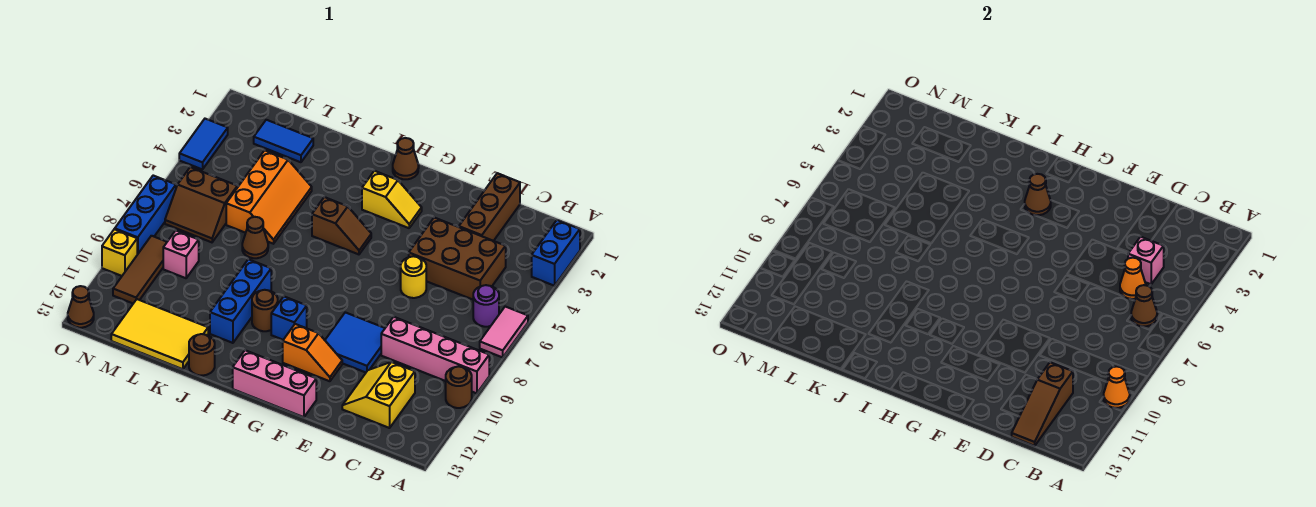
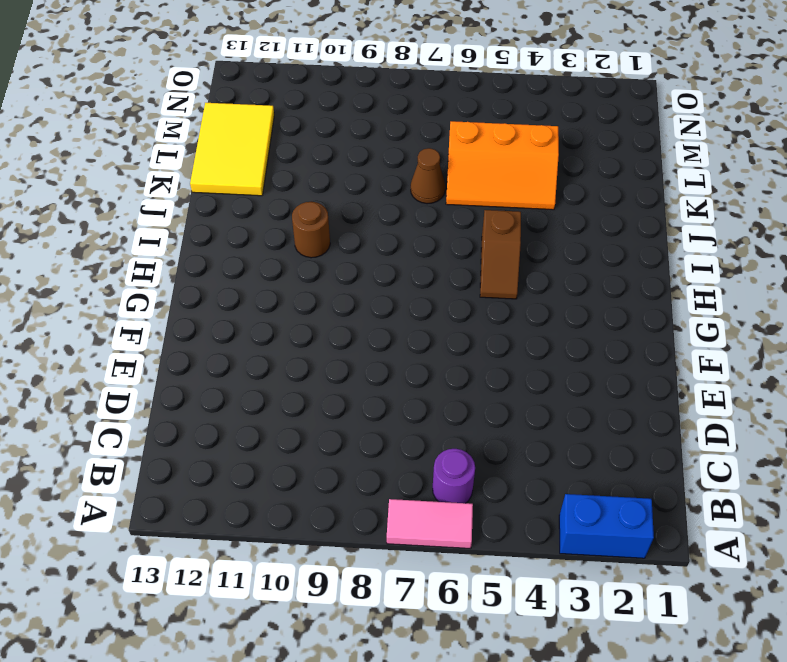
none -> pink 1x4 brick [381,317,489,393]
none -> brown 1x1 round brick [446,366,472,408]
none -> brown 2x3 brick [409,218,506,300]
none -> yellow 2x2 slope [342,362,415,428]

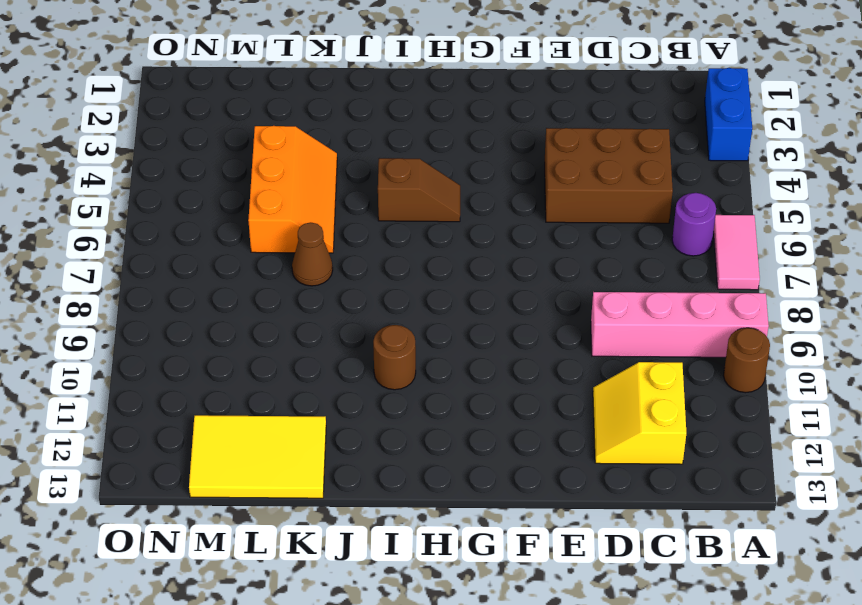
none -> brown 1x3 brick [459,173,520,241]
none -> yellow 1x1 round brick [401,256,426,298]
none -> blue 2x2 tile [325,312,385,373]
none -> orange 1x2 slope [283,324,342,381]

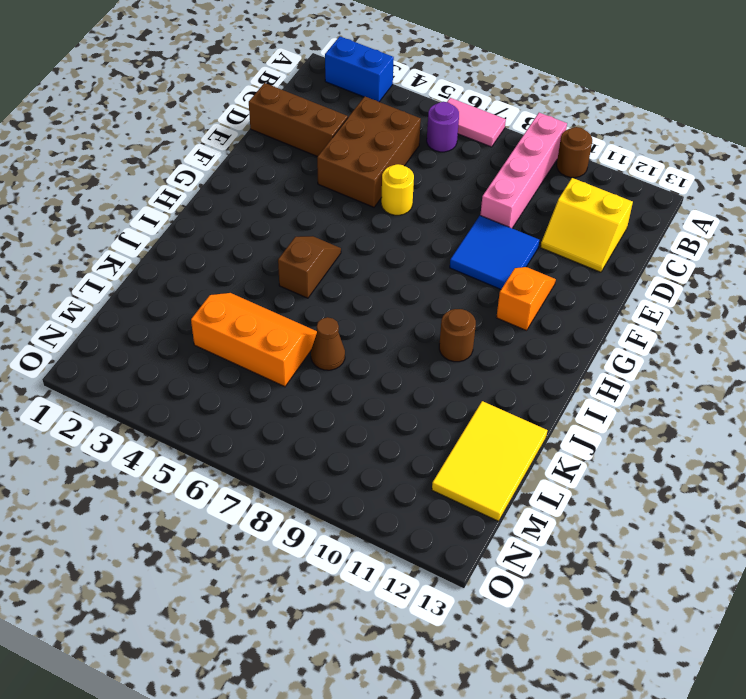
none -> pink 1x3 brick [233,350,316,417]
none -> yellow 1x2 slope [362,171,422,228]
none -> brown 1x1 cone [393,138,419,179]
none -> blue 1x1 brick [271,297,307,340]

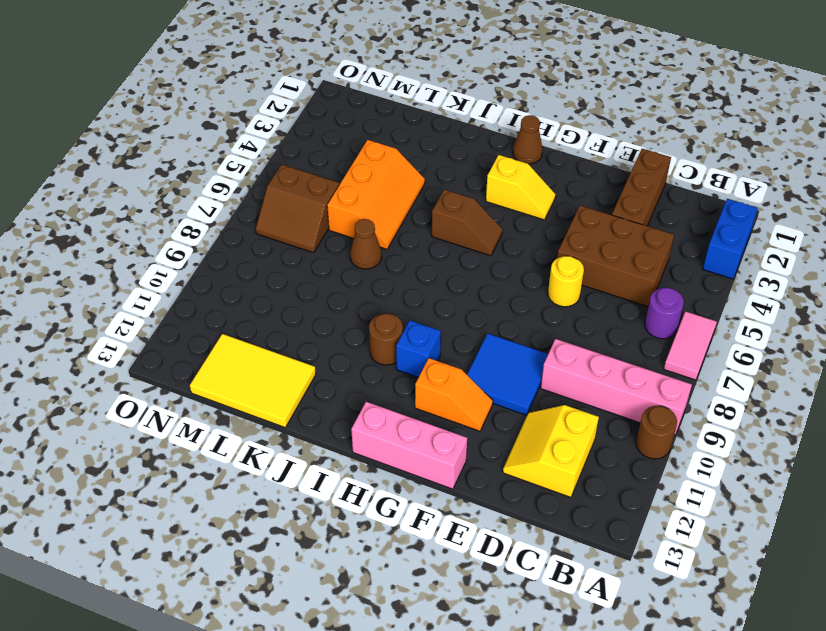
none -> blue 1x3 brick [210,259,271,343]
none -> brown 1x1 round brick [189,334,215,376]
none -> blue 1x2 tile [254,120,313,162]
none -> pink 1x1 brick [163,231,199,278]

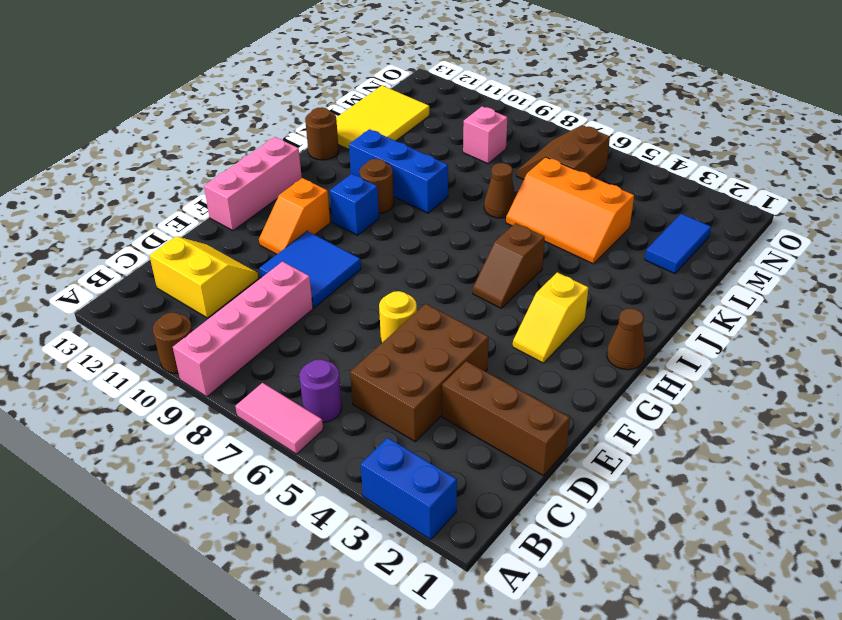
none -> brown 1x3 tile [113,236,167,303]
none -> blue 1x2 tile [179,119,228,169]
none -> blue 1x3 brick [115,176,176,255]
none -> yellow 1x1 brick [102,229,137,276]

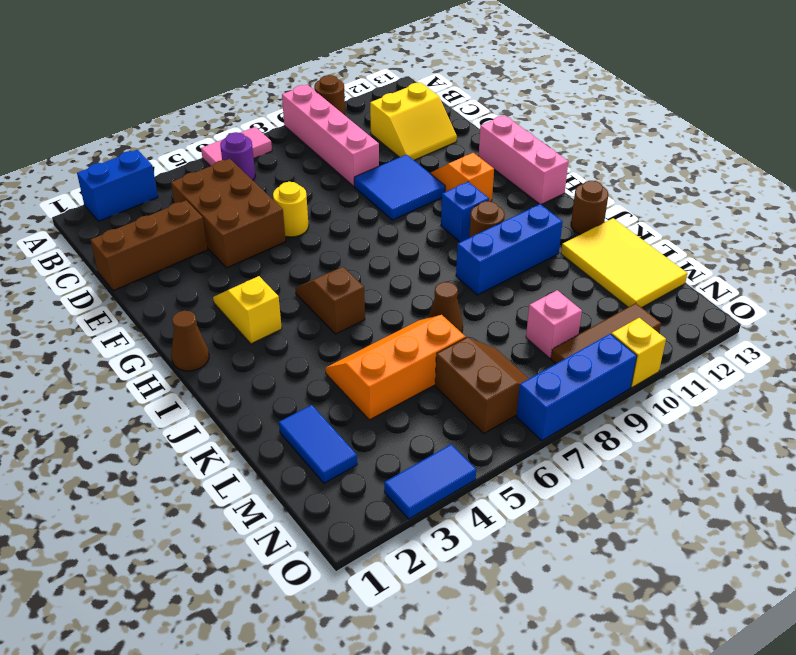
none -> brown 1x1 cone [68,286,94,328]
none -> orange 1x1 cone [1104,366,1130,408]
none -> brown 1x1 cone [1131,285,1157,326]
none -> pink 1x1 brick [1128,237,1164,284]

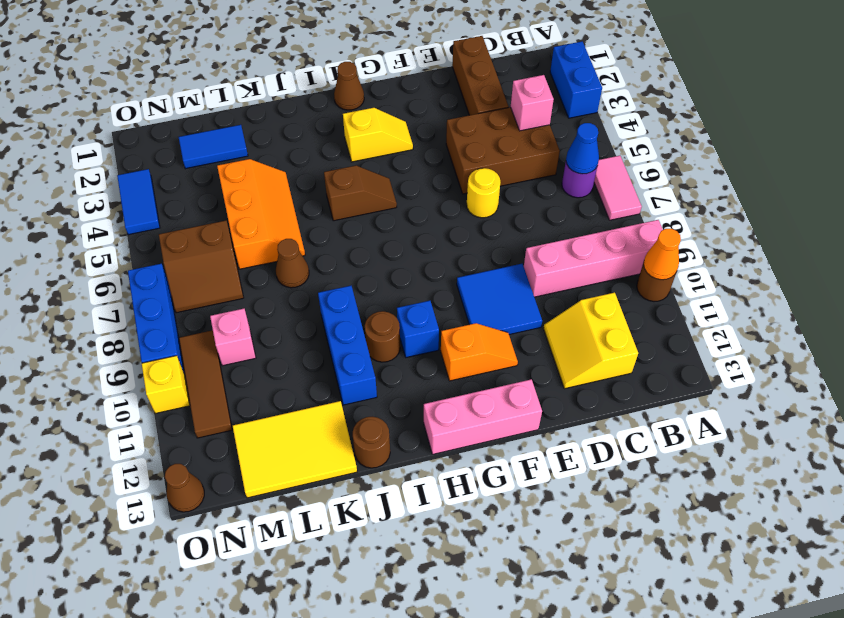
blue 1x1 cone [566,123,599,174] -> brown 1x1 cone [1131,285,1157,326]
none -> orange 1x1 cone [1120,258,1146,299]
none -> brown 1x3 slope [1012,362,1073,446]
none -> brown 1x1 cone [1025,174,1051,215]

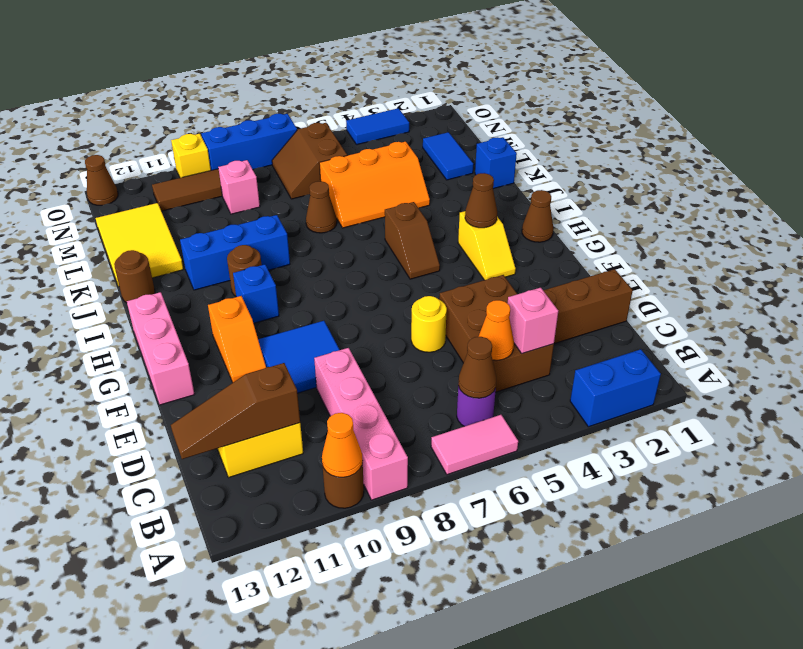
blue 1x1 brick [475,137,517,189] -> none

